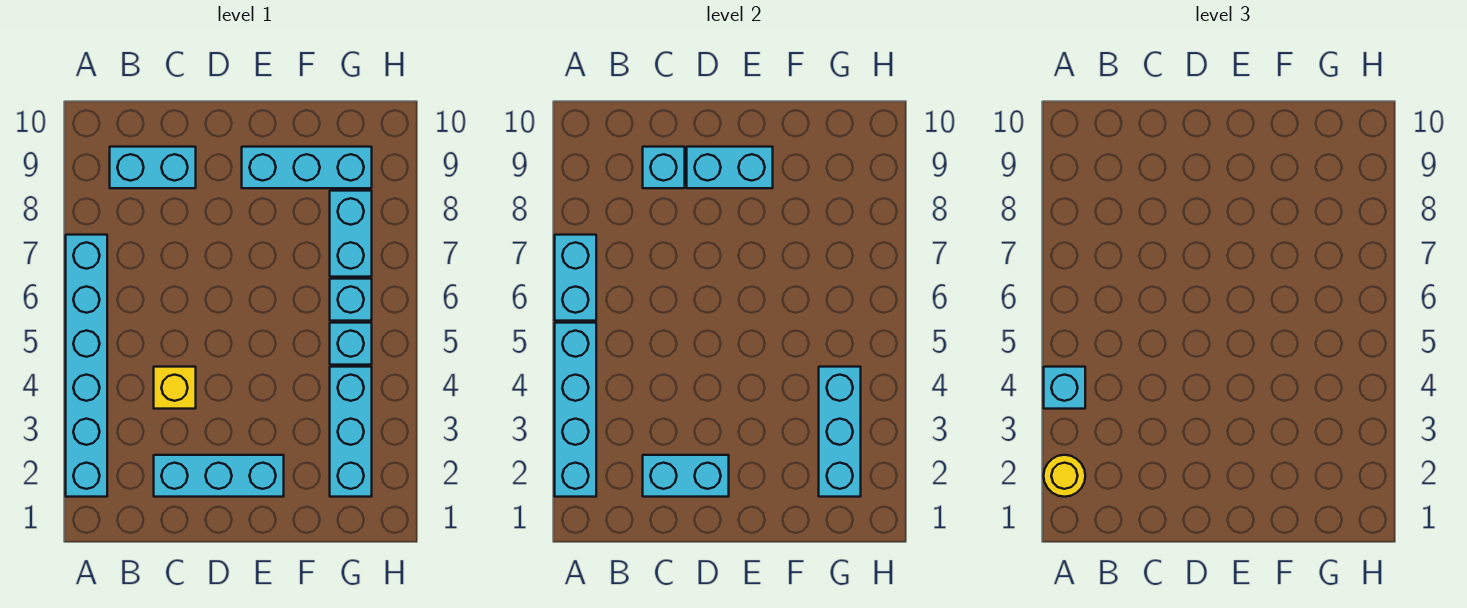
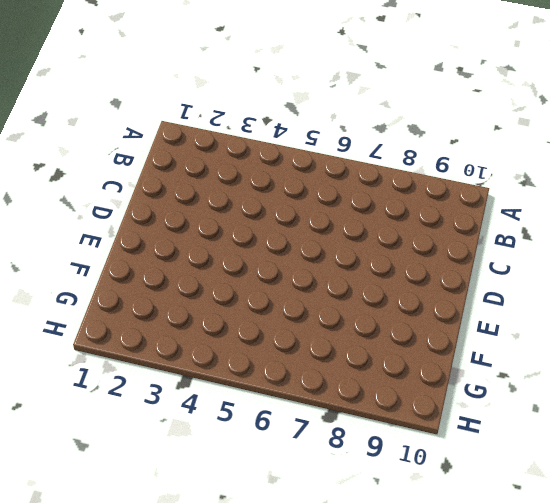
none -> cyan 1x6 brick [66,235,107,497]
none -> cyan 1x2 brick [110,147,196,188]
none -> cyan 1x3 brick [154,455,284,497]

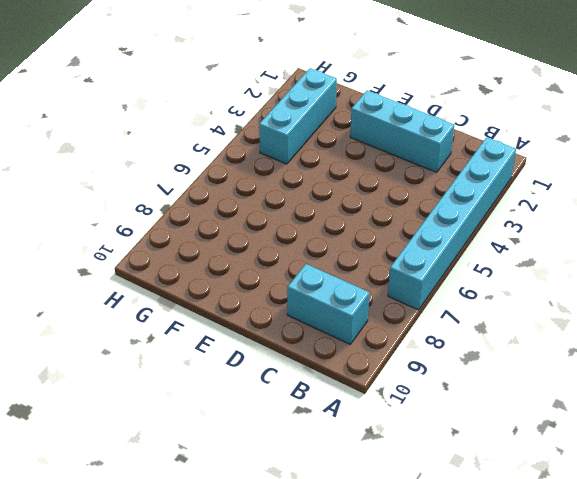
none -> yellow 1x1 brick [154,367,196,409]
none -> cyan 1x3 brick [242,147,372,188]
none -> cyan 1x1 brick [330,323,372,365]

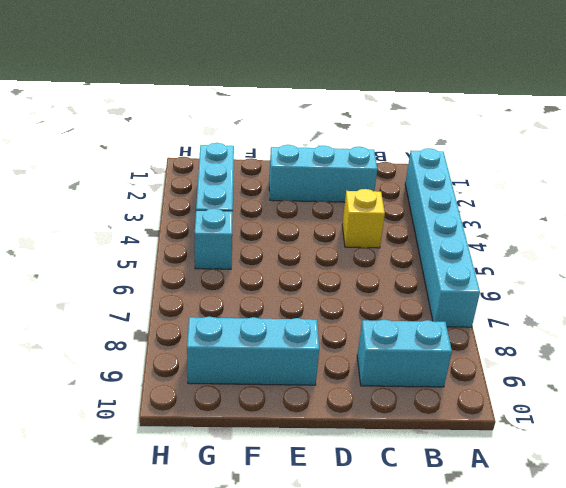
none -> cyan 1x1 brick [330,279,372,321]
none -> cyan 1x2 brick [330,191,372,277]
none -> cyan 1x4 brick [555,323,596,497]

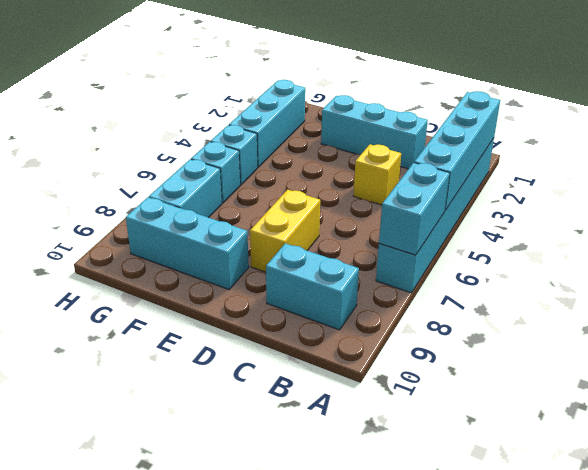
yellow 1x2 brick [250,190,320,272] -> none
none -> cyan 1x2 brick [643,455,729,497]
none -> cyan 1x1 brick [643,147,685,188]
none -> cyan 1x2 brick [687,147,773,188]

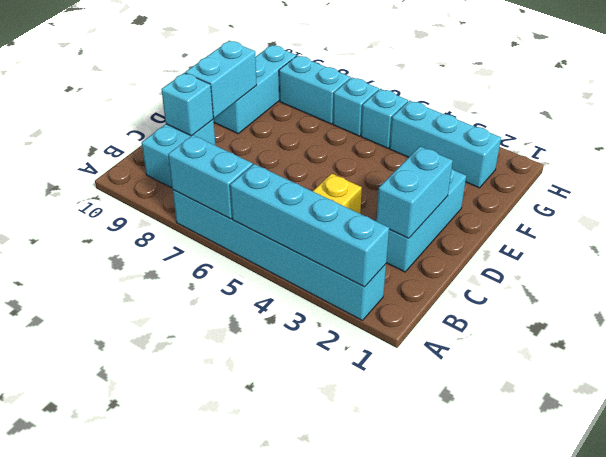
none -> cyan 1x3 brick [819,367,861,497]
none -> yellow 1x1 round brick [1044,455,1085,497]
none -> cyan 1x1 brick [1044,367,1085,409]

